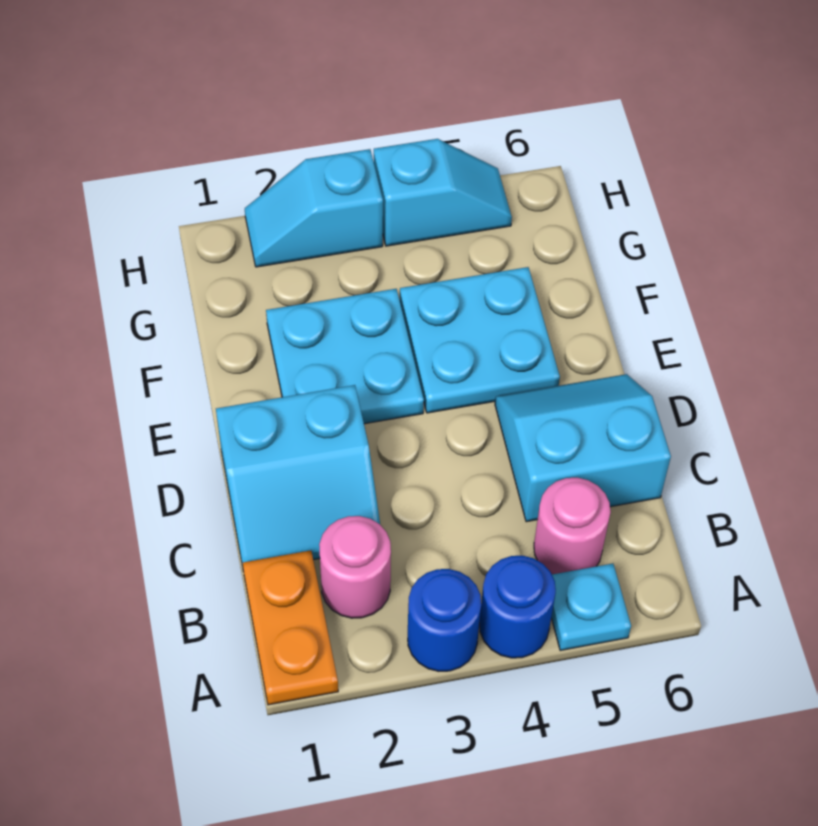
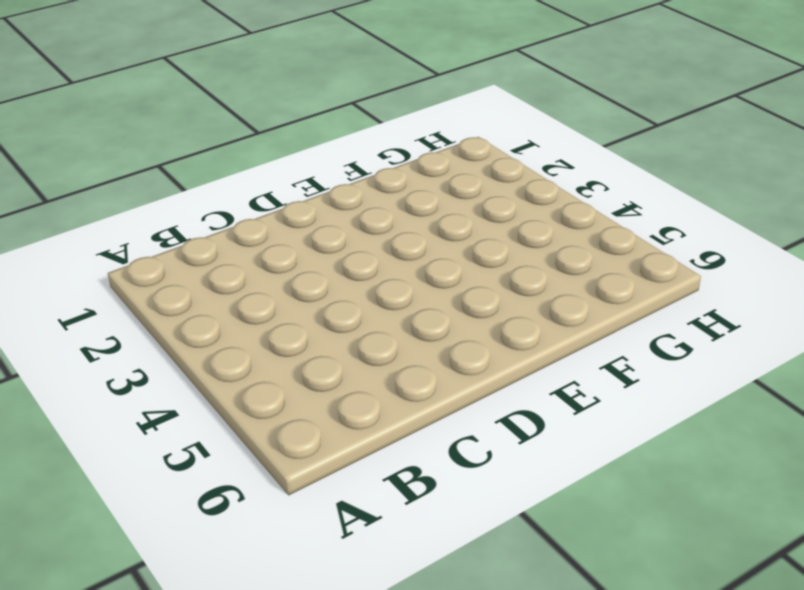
none -> orange 1x2 plate [243,550,338,705]
none -> blue 1x1 round brick [408,569,481,671]
none -> blue 1x1 round brick [480,556,556,658]

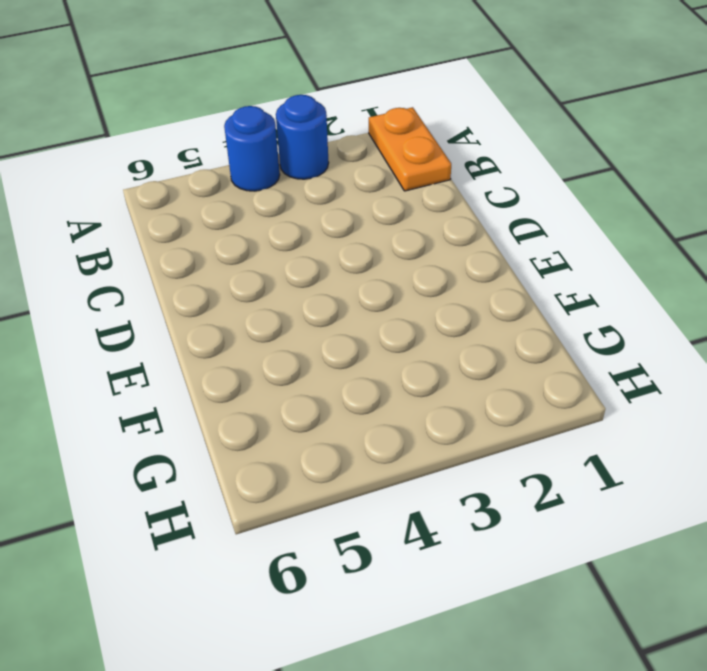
none -> cyan 1x1 plate [551,564,631,651]
none -> pink 1x1 round brick [319,516,391,618]
none -> pink 1x1 round brick [534,478,611,574]

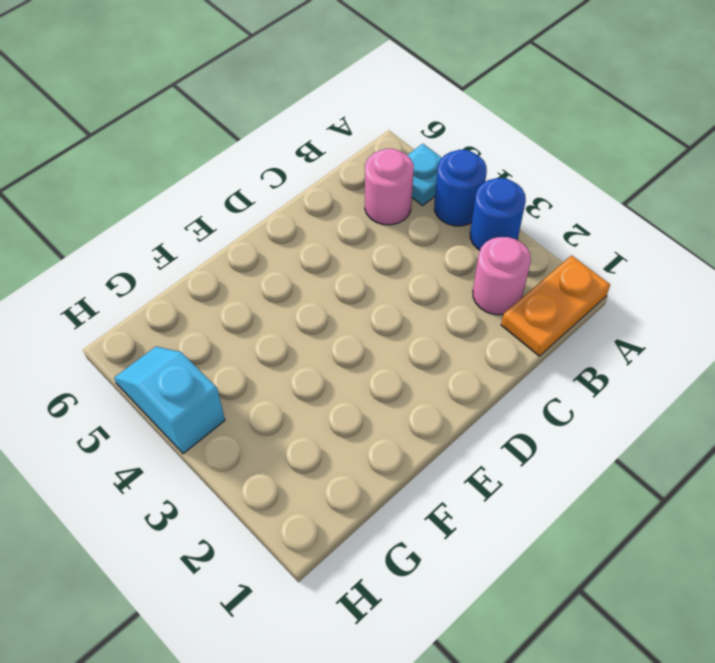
none -> cyan 2x2 slope [216,385,380,566]
none -> cyan 2x2 slope [495,374,671,522]
none -> cyan 2x2 plate [266,289,424,424]

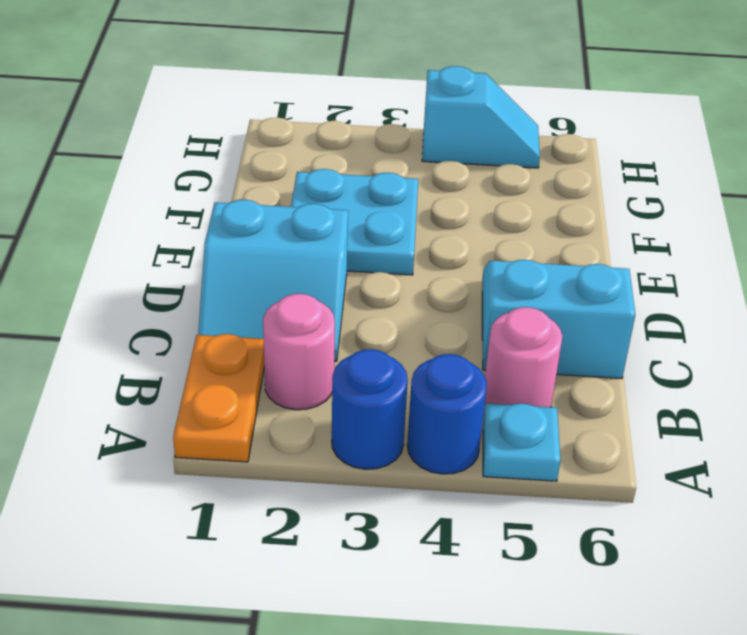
none -> cyan 2x2 plate [400,267,560,413]
none -> cyan 1x2 slope [245,149,383,267]

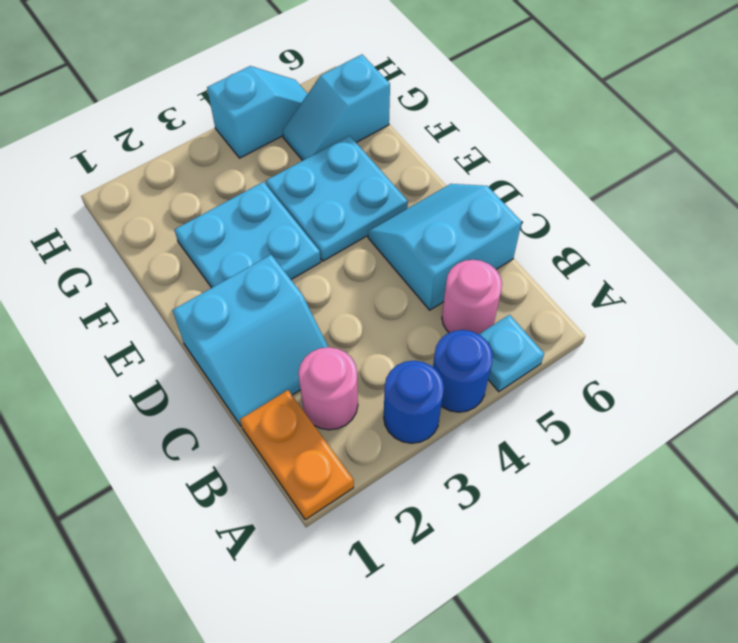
cyan 1x2 slope [282,54,390,161] -> cyan 1x2 slope moved to [245,149,383,267]

